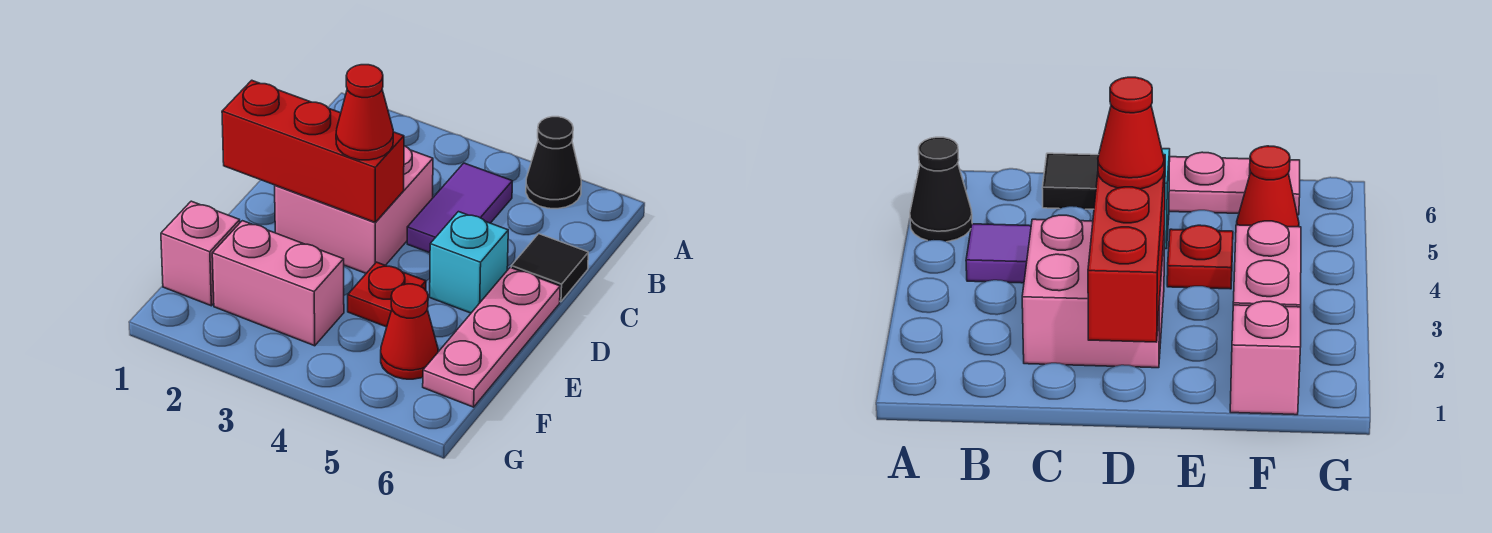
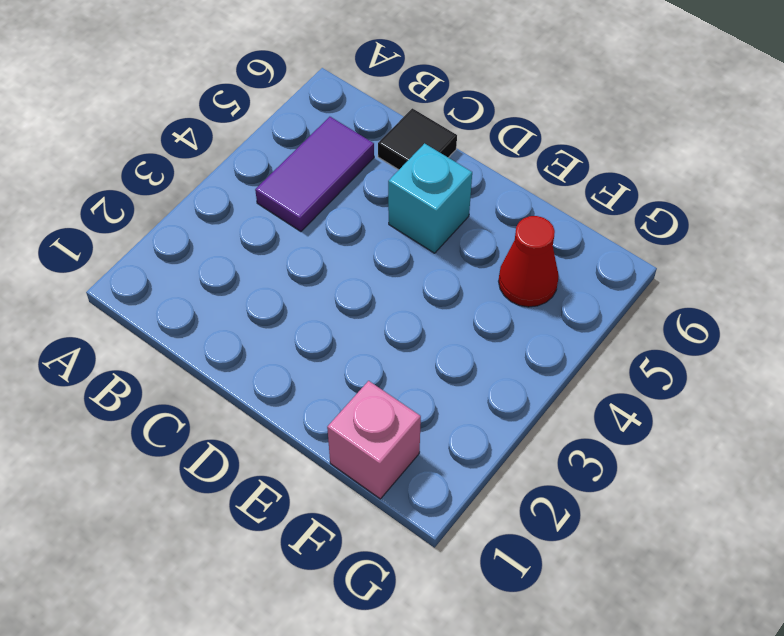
purple 1x2 tile [255,117,374,231] -> purple 1x2 tile turned to [407,163,512,253]
none -> black 1x1 cone [526,117,581,209]
none -> pink 2x2 brick [275,146,433,273]
none -> pink 1x3 plate [423,267,560,407]

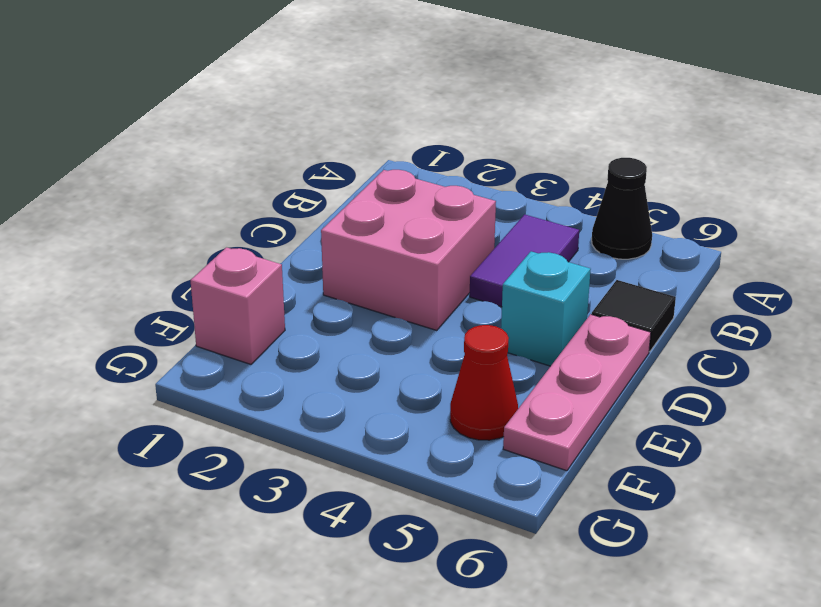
none -> red 1x1 plate [348,262,426,327]
none -> pink 1x2 brick [212,221,344,346]
none -> red 1x3 brick [222,80,404,222]

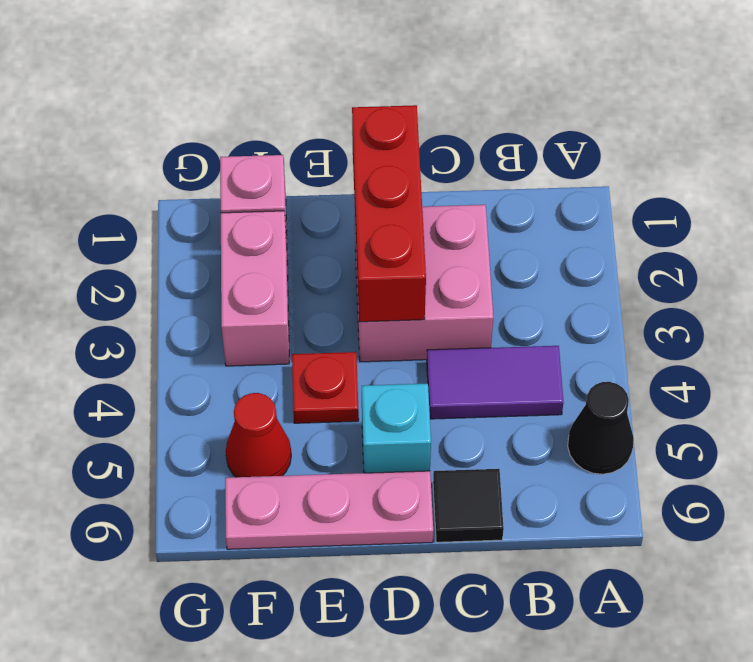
none -> red 1x1 cone [336,65,393,160]

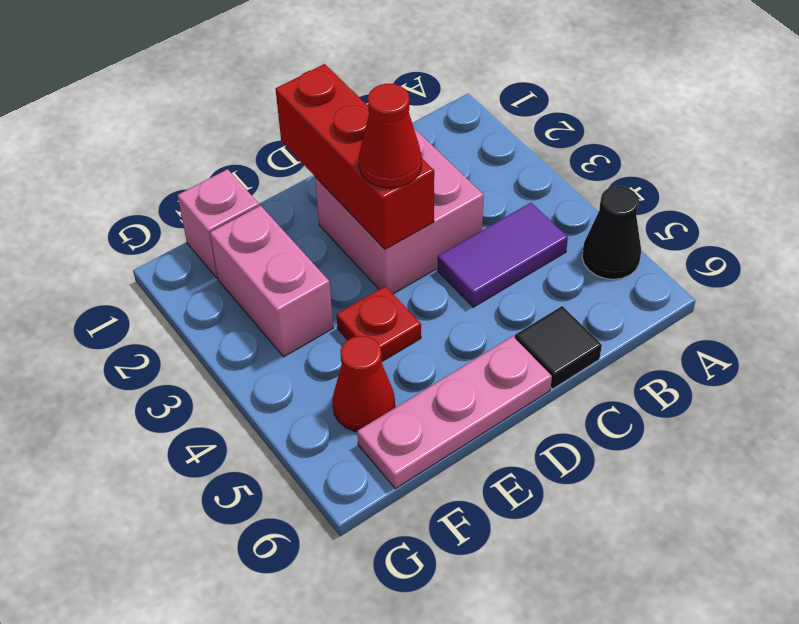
none -> cyan 1x1 brick [430,212,508,313]

